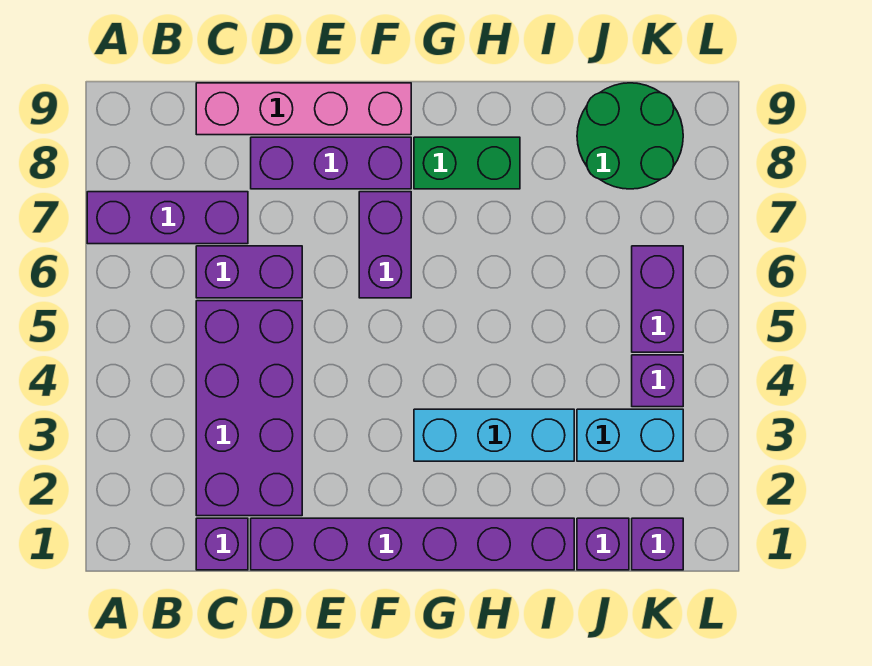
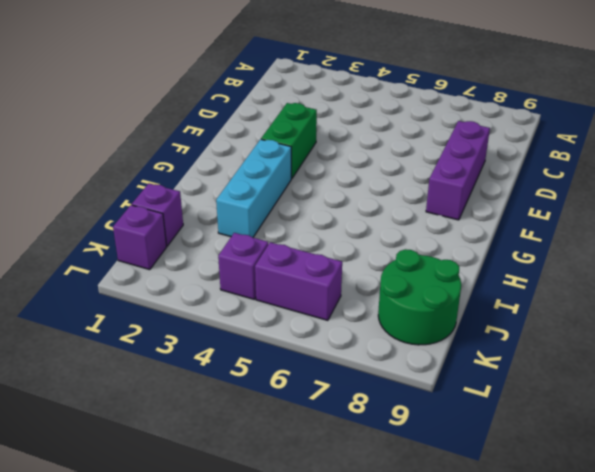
green 1x2 brick [261,103,317,179] -> green 1x2 brick moved to [414,137,520,189]
none -> purple 1x3 brick [87,192,248,244]
none -> purple 1x1 brick [196,518,248,570]
none -> purple 2x4 brick [196,301,302,516]

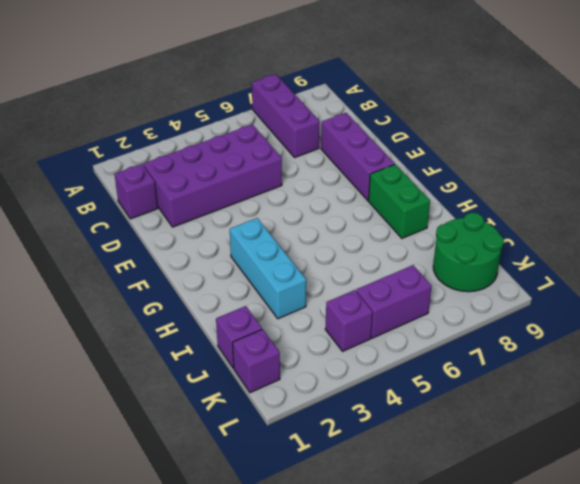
none -> purple 1x2 brick [196,246,302,298]
none -> pink 1x4 brick [196,83,411,135]
none -> purple 1x6 brick [251,518,574,570]

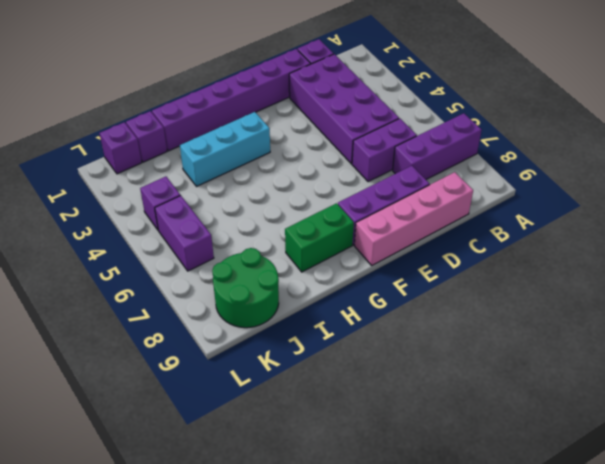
none -> purple 1x2 brick [359,192,411,298]
none -> cyan 1x2 brick [577,409,683,461]

